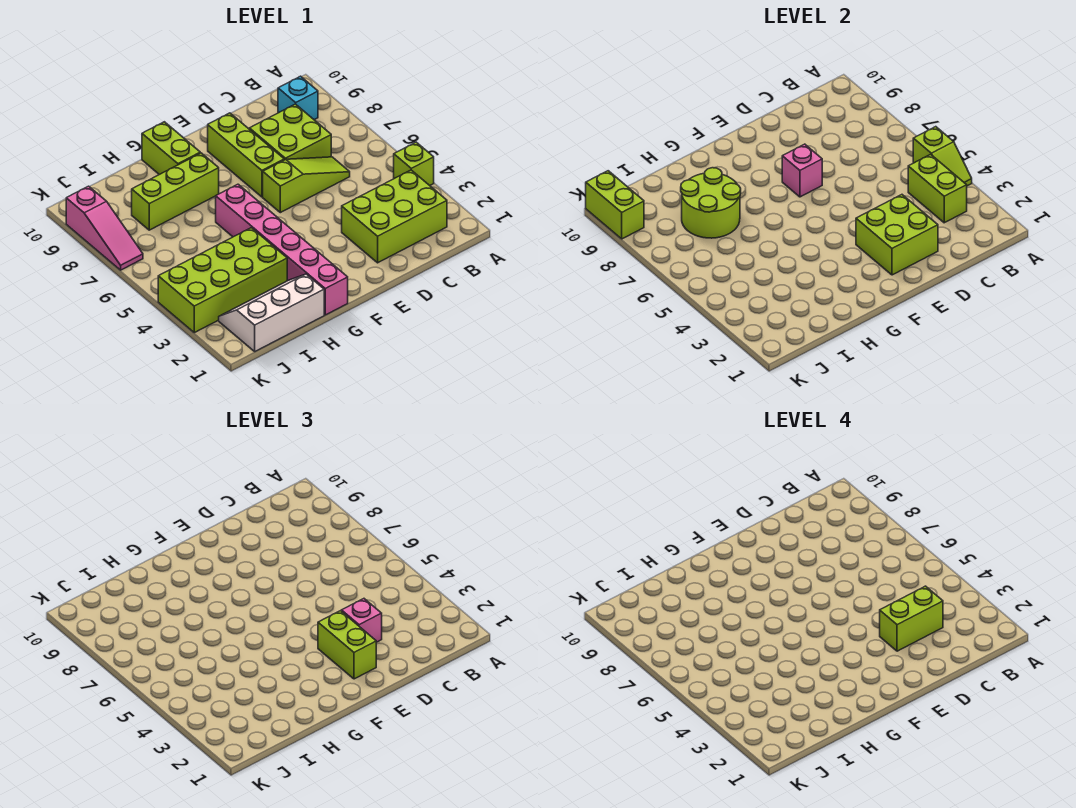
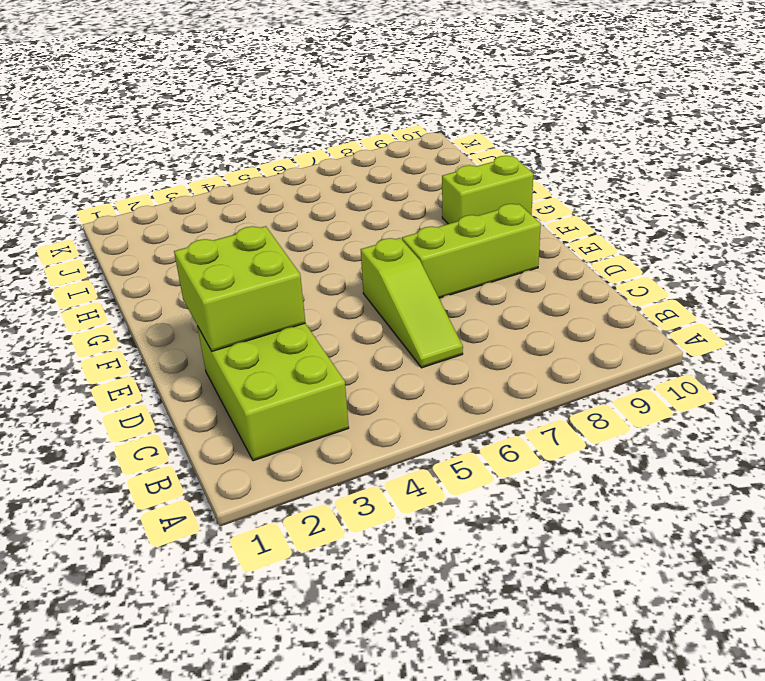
none -> lime 1x1 brick [394,142,434,185]
none -> cyan 1x1 brick [278,76,318,120]
none -> lime 2x2 brick [249,104,331,160]

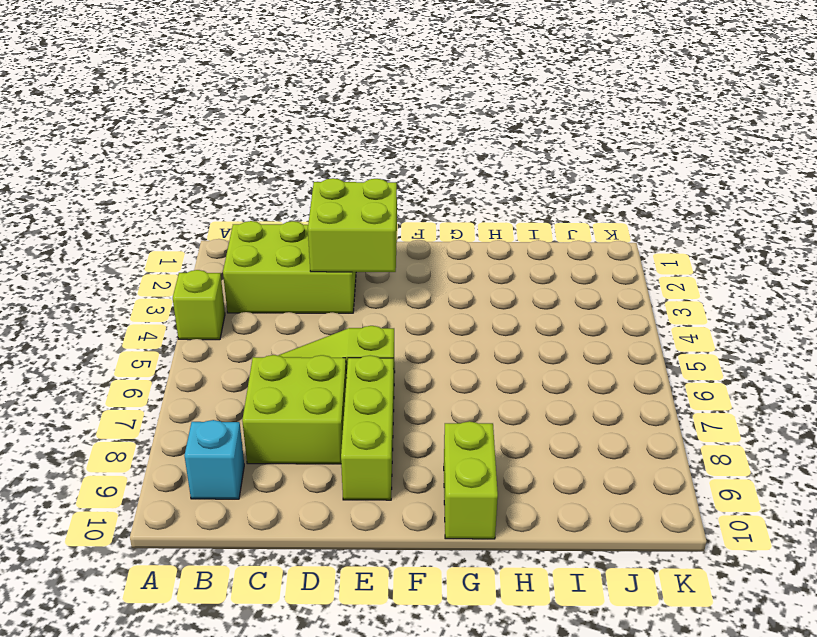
none -> pink 1x6 brick [216,184,348,315]
none -> lime 1x3 brick [132,153,219,230]
none -> white 2x3 slope [219,274,324,351]

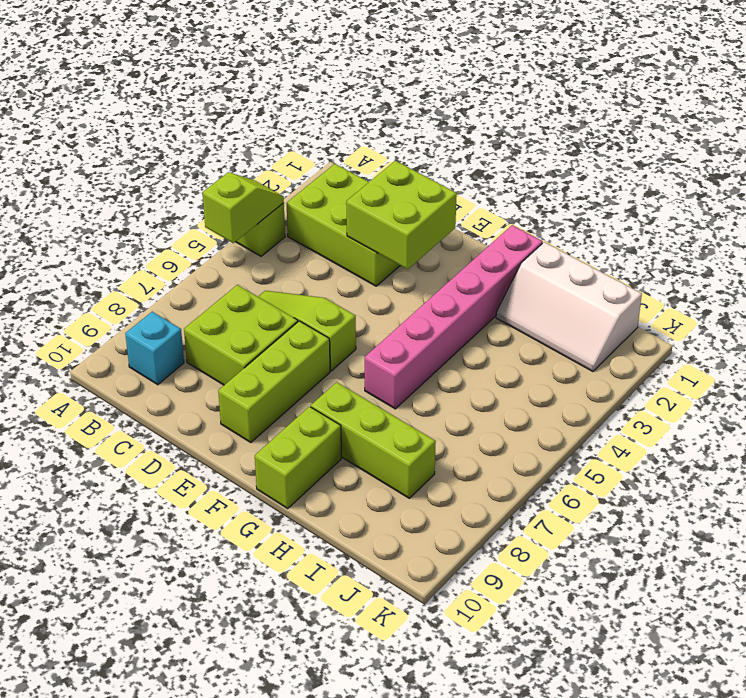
none -> lime 2x4 brick [158,228,287,333]
none -> pink 1x3 slope [66,186,143,270]
none -> lime 1x2 brick [908,154,967,223]

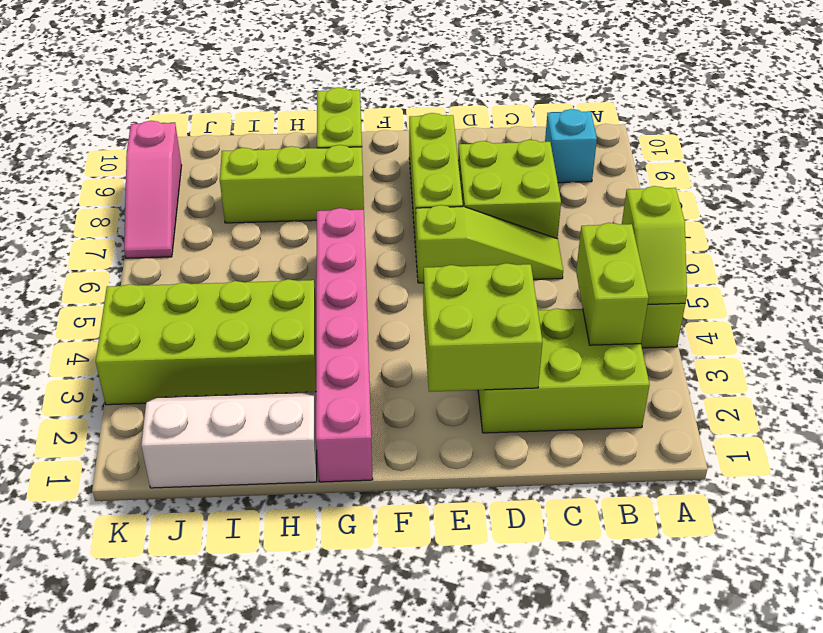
none -> pink 1x1 brick [782,144,822,197]
none -> lime 2x2 round brick [681,168,741,238]
none -> lime 1x2 brick [586,171,644,239]

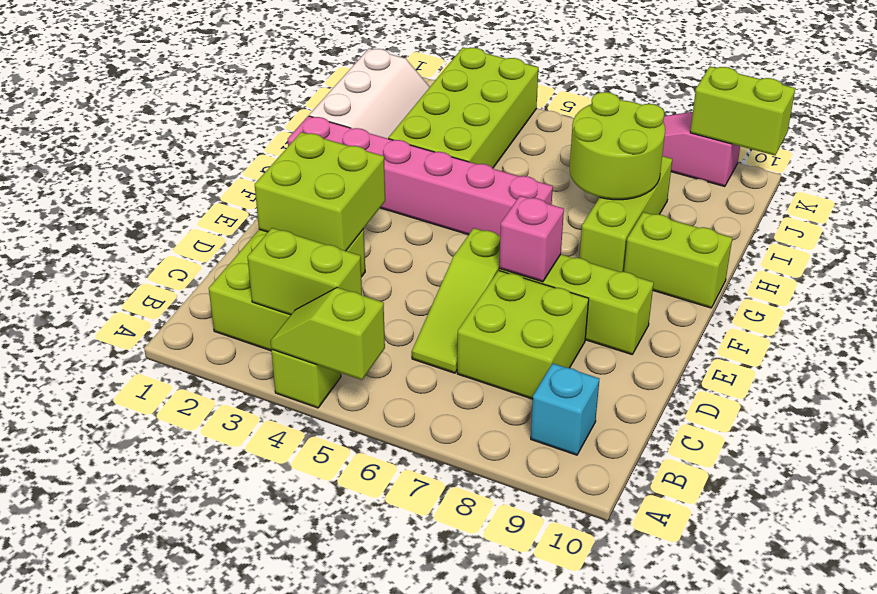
none -> pink 1x1 brick [342,599,382,642]
none -> lime 1x2 brick [318,611,376,679]
none -> lime 1x2 brick [880,586,943,651]

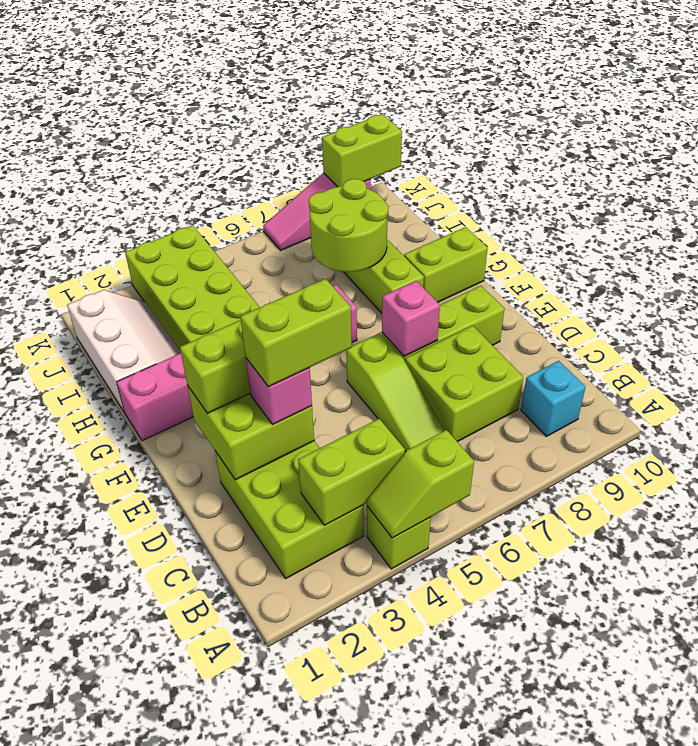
lime 1x2 brick [240,279,352,387] -> lime 1x2 brick turned to [880,586,943,651]

